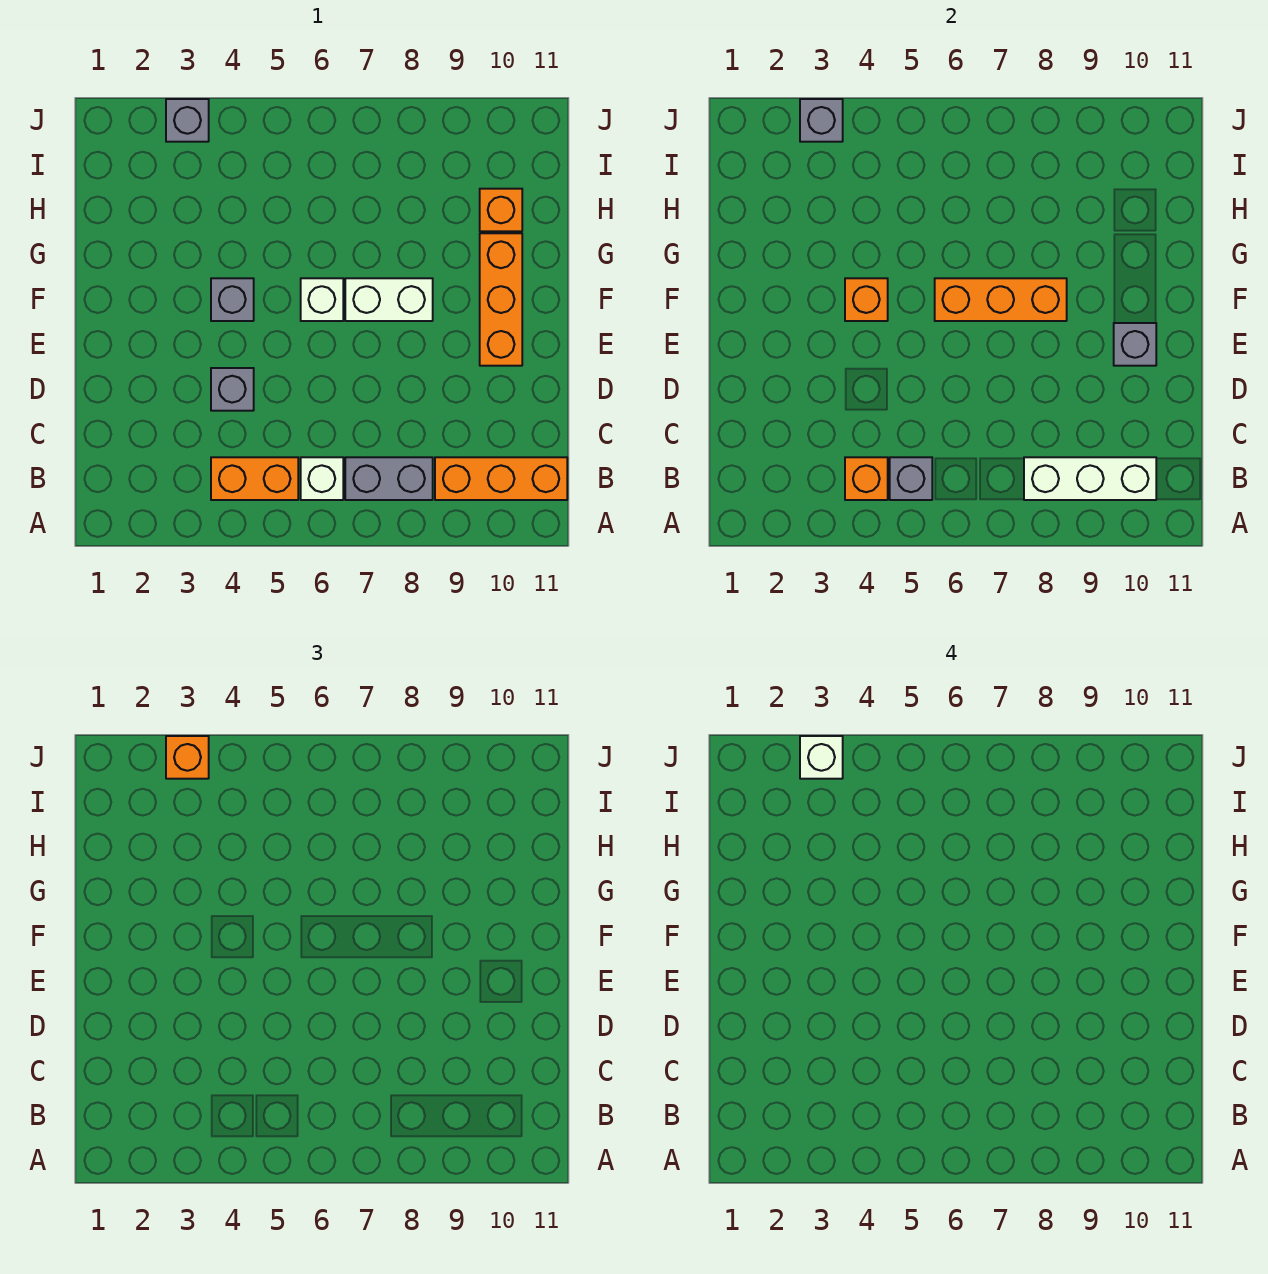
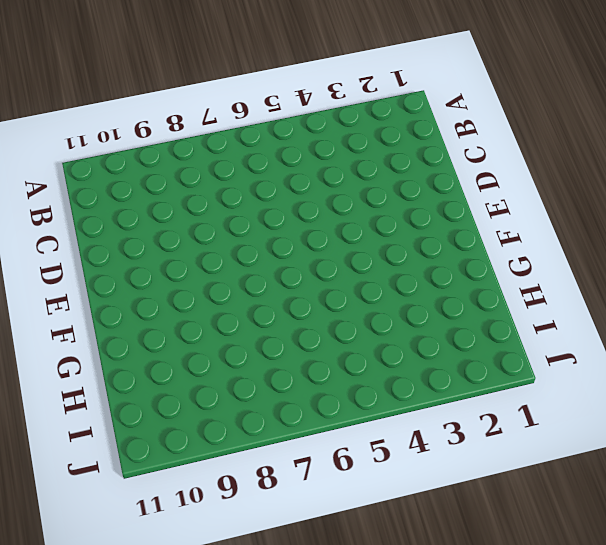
none -> orange 1x2 brick [211,457,298,500]
none -> white 1x1 brick [301,457,343,500]
none -> grey 1x2 brick [345,457,433,500]

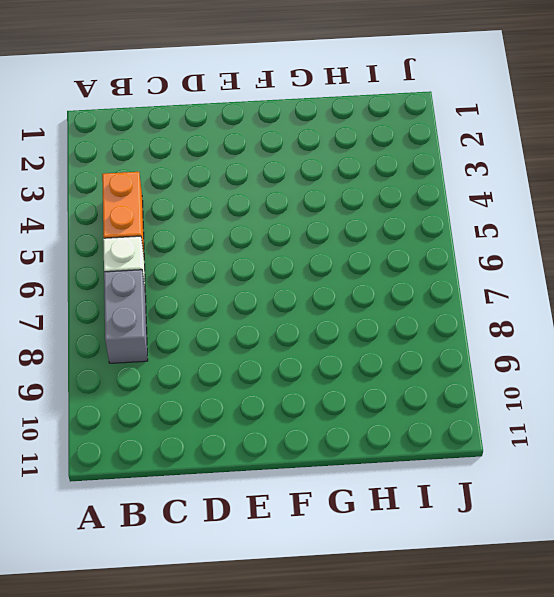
none -> orange 1x3 brick [435,457,567,500]
none -> grey 1x1 brick [211,368,254,411]
none -> orange 1x3 brick [480,233,522,366]

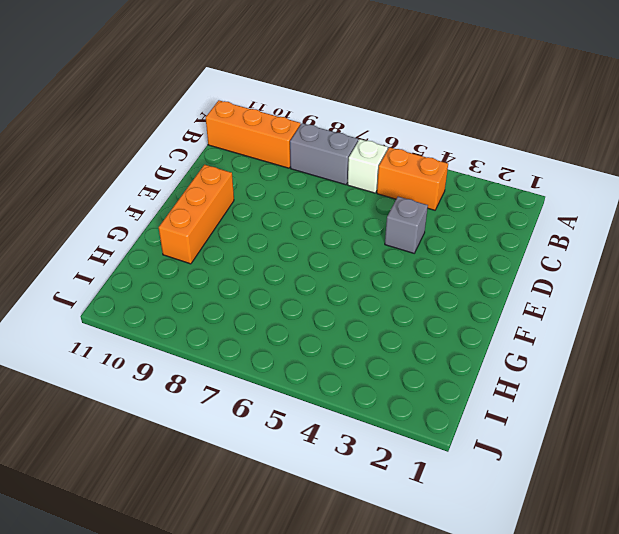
none -> grey 1x1 brick [211,278,254,321]
none -> white 1x1 brick [301,278,343,321]
none -> white 1x2 brick [345,278,433,321]

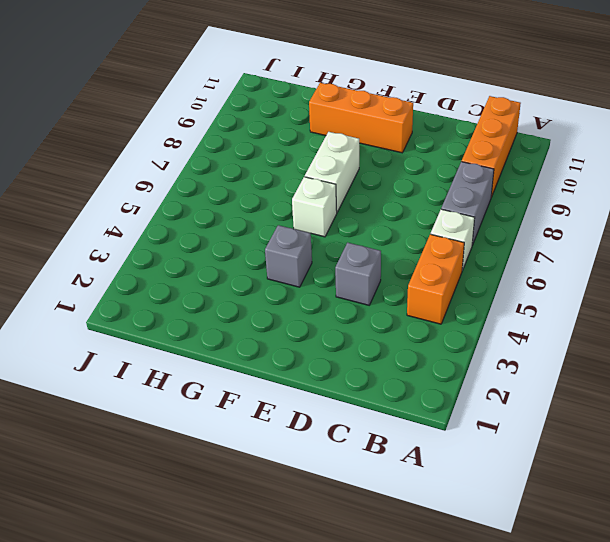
none -> orange 1x1 brick [480,189,522,231]
none -> grey 1x1 brick [166,99,209,142]
none -> orange 1x1 brick [845,457,888,500]

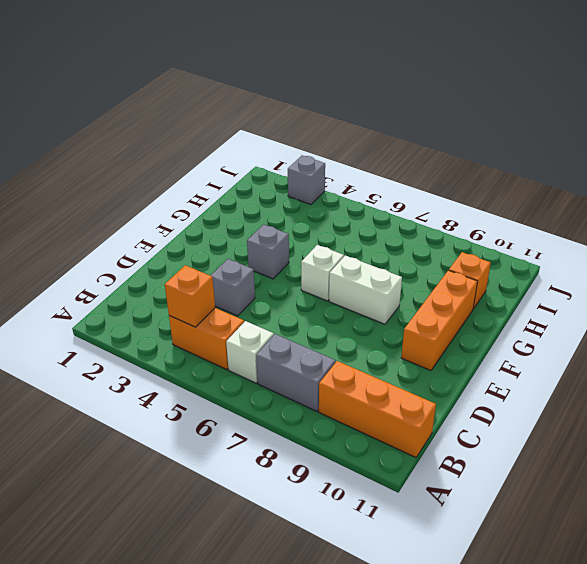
none -> grey 1x1 brick [890,457,932,500]
none -> white 1x3 brick [1024,457,1156,500]
none -> grey 1x1 brick [1114,323,1156,366]

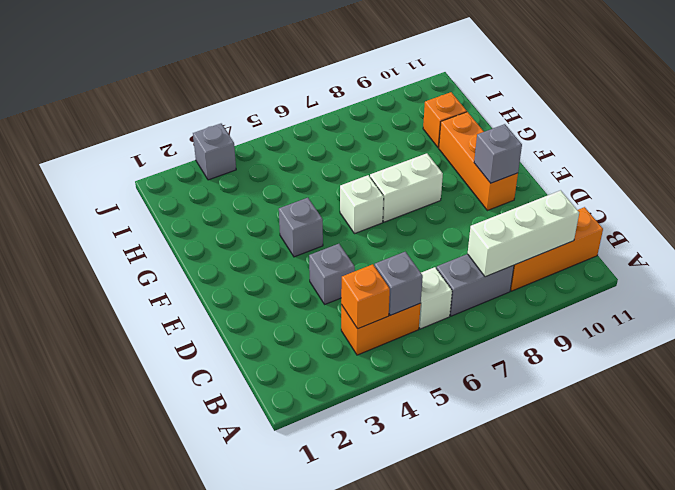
none -> orange 1x1 brick [845,278,888,321]
none -> orange 1x3 brick [935,278,1067,321]
none -> grey 1x1 brick [800,99,843,142]

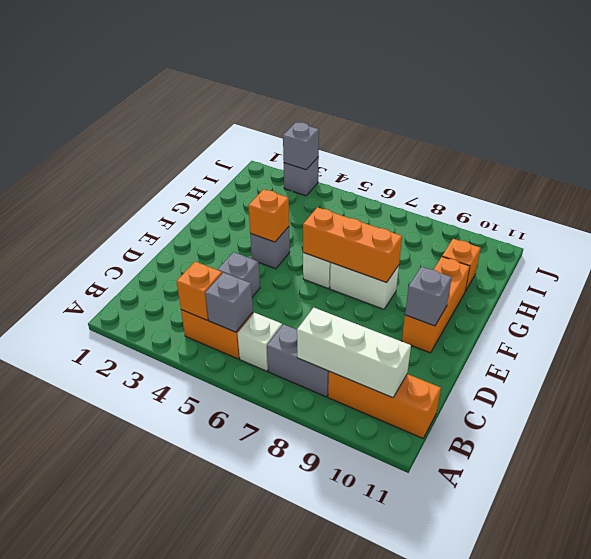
none -> orange 1x1 brick [166,736,209,779]
none -> white 1x1 brick [800,736,843,779]

